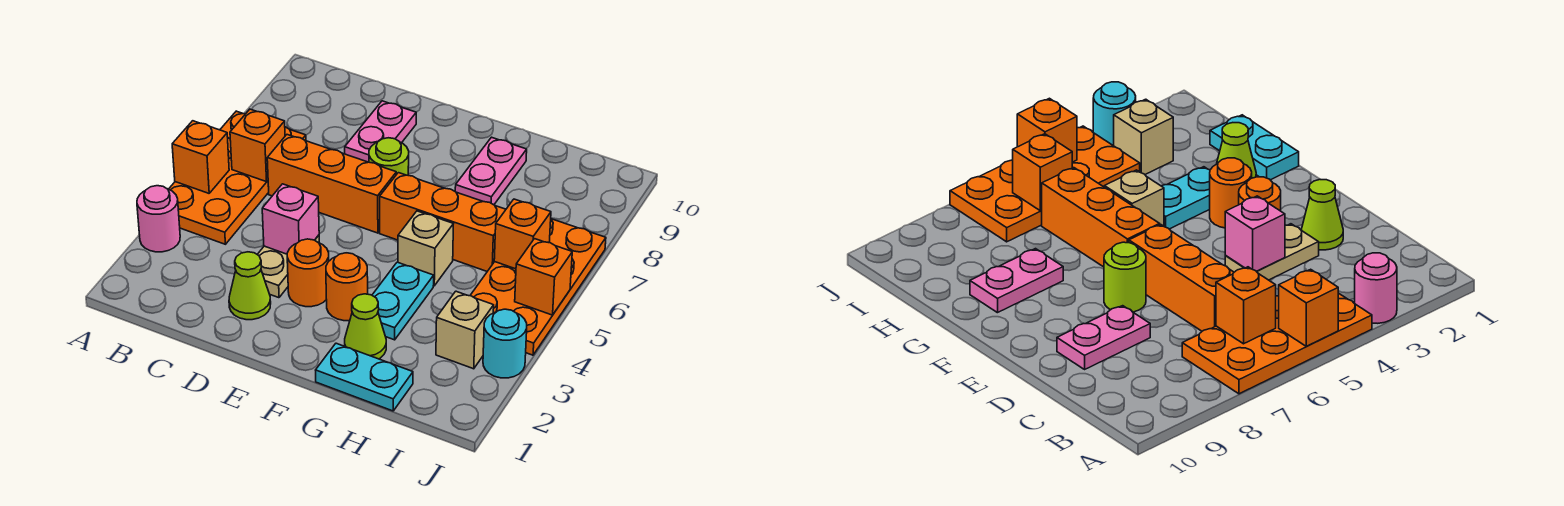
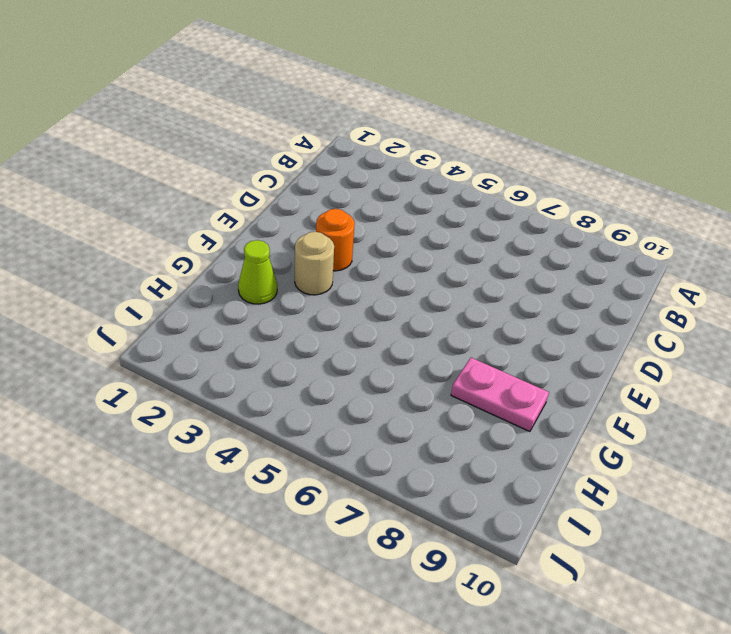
tan 1x1 round brick [295,232,334,295] -> orange 1x1 round brick [326,253,368,321]
none -> pink 1x1 round brick [137,186,180,252]
none -> orange 2x4 plate [169,111,306,244]
none -> orange 1x3 brick [267,135,396,233]

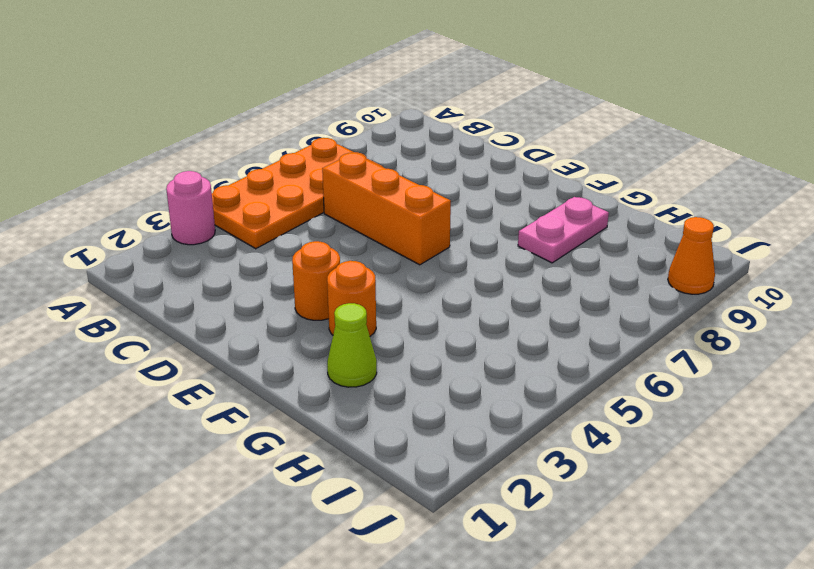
orange 1x1 cone [668,217,715,294] -> none
none -> lime 1x1 cone [229,252,271,320]
none -> tan 1x2 plate [257,235,319,298]
none -> pink 1x2 plate [345,101,416,162]

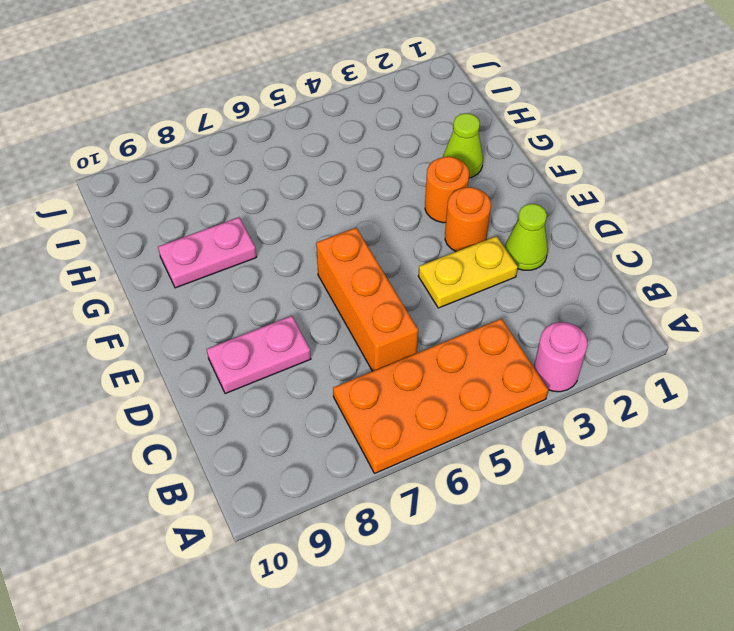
yellow 1x2 plate [418,236,518,308] -> tan 1x2 plate [257,235,319,298]
none -> lime 1x1 round brick [369,138,409,175]
none -> orange 1x3 brick [380,173,506,271]
none -> cyan 1x2 plate [316,343,413,411]

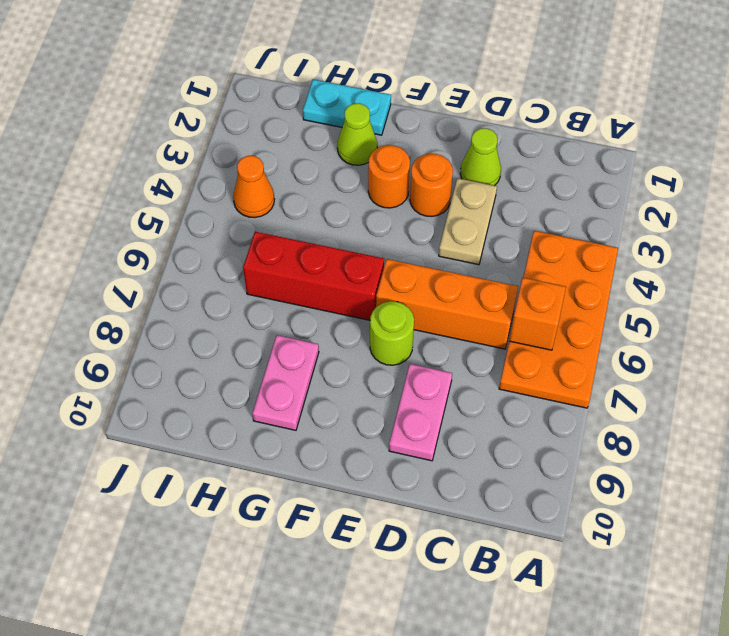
red 1x3 brick [243,232,384,320] -> orange 1x3 brick [380,173,506,271]
orange 1x1 cone [233,156,274,218] -> orange 2x4 plate [470,219,606,355]
none -> pink 1x1 round brick [137,186,180,252]
none -> cyan 1x2 plate [372,262,434,340]
none -> tan 1x1 brick [398,211,453,286]

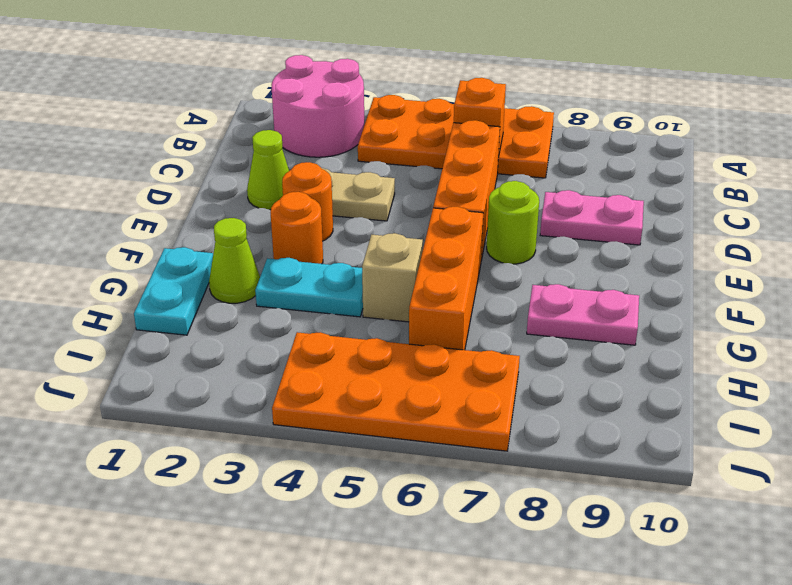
pink 2x2 round brick [271,55,364,157] -> pink 1x1 round brick [137,186,180,252]
none -> tan 1x1 brick [436,291,494,369]
none -> cyan 1x1 round brick [483,309,527,378]
none -> orange 1x1 brick [172,121,229,193]

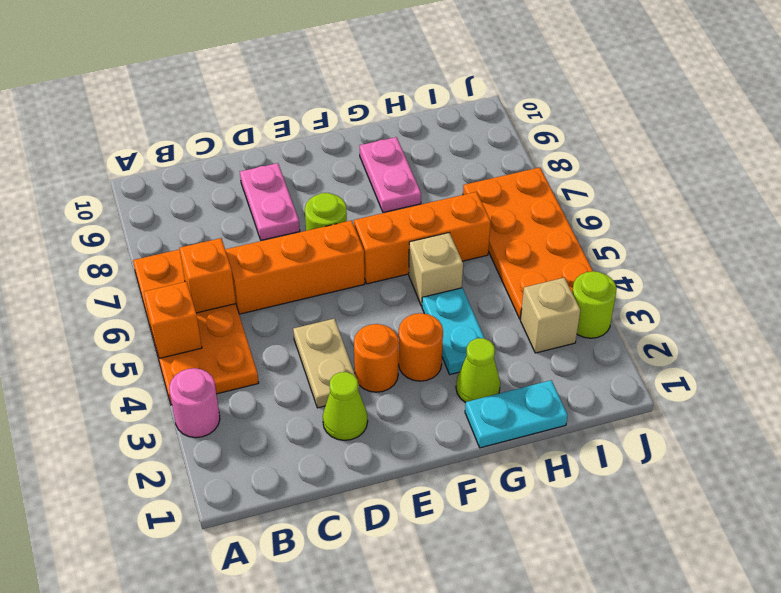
lime 1x1 round brick [572,271,617,338] -> cyan 1x1 round brick [483,309,527,378]
none -> pink 1x1 brick [262,184,319,254]
none -> orange 1x1 brick [494,199,551,269]
none -> orange 1x1 brick [515,239,572,315]

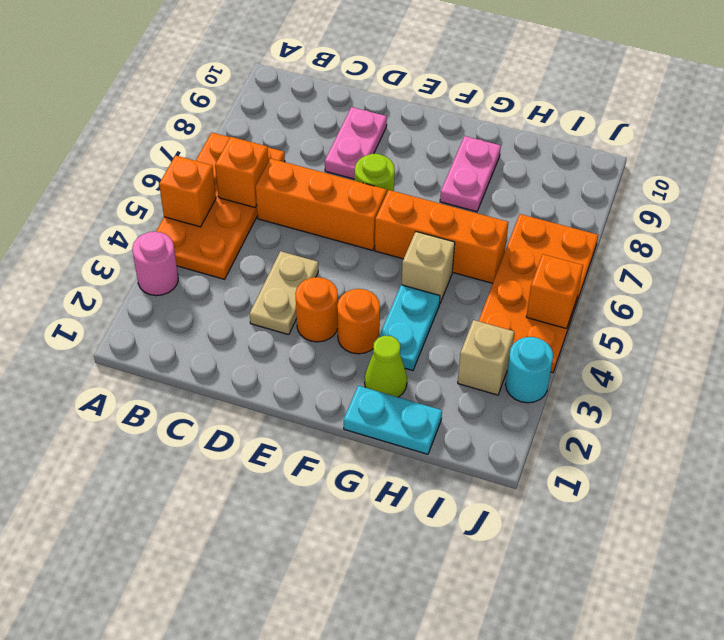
none -> lime 1x1 cone [229,252,271,320]
none -> pink 1x1 brick [262,184,319,254]
none -> orange 1x1 brick [494,199,551,269]

